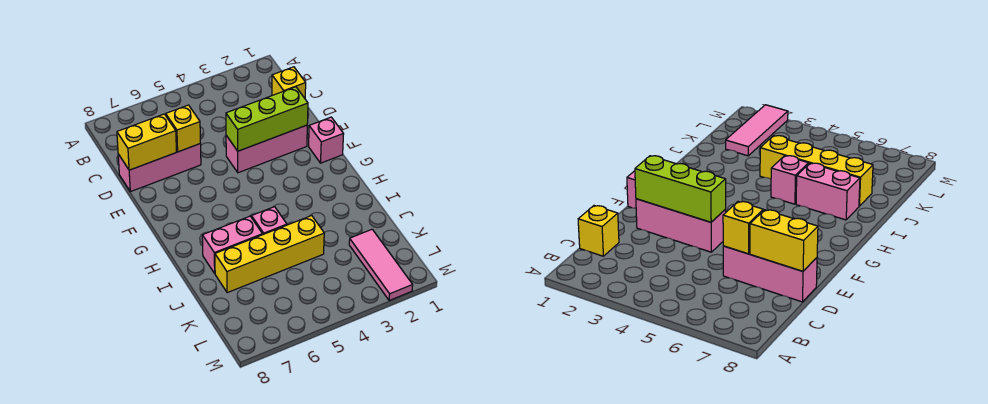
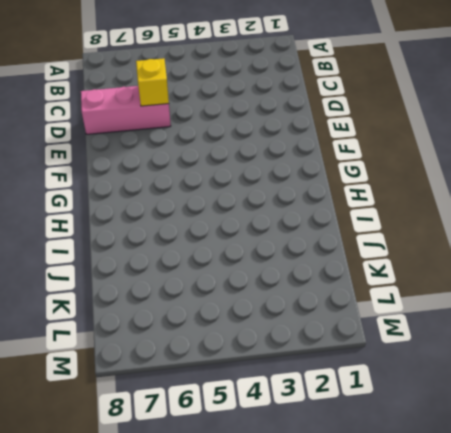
none -> yellow 1x1 brick [272,67,306,98]
none -> pink 1x3 brick [226,125,307,173]

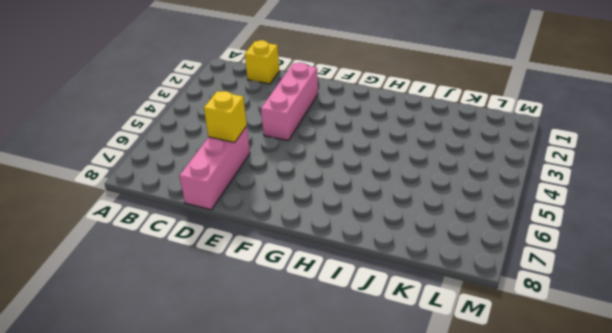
none -> pink 1x1 brick [309,117,344,163]
none -> pink 1x1 brick [252,207,287,235]

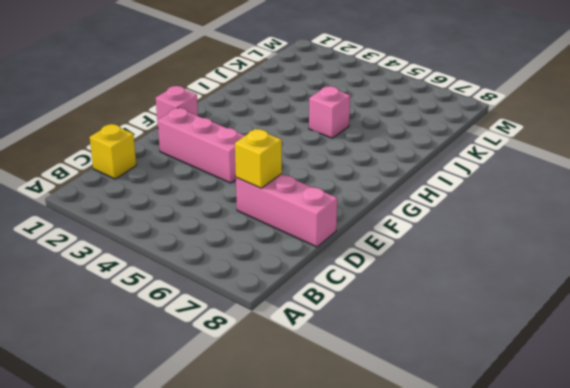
none -> pink 1x2 brick [202,216,262,273]
none -> yellow 1x4 brick [215,216,324,293]

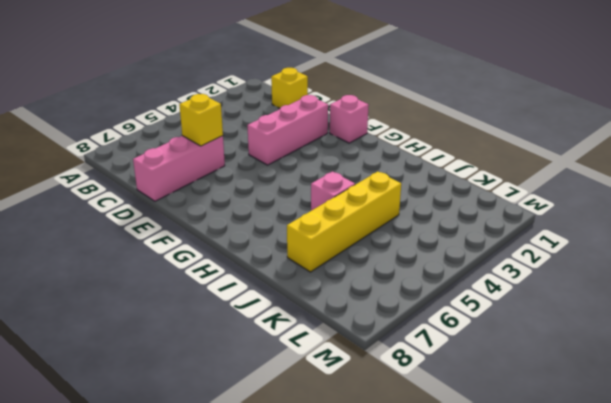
none -> pink 1x2 brick [202,216,262,273]
none -> pink 1x3 tile [349,229,413,301]

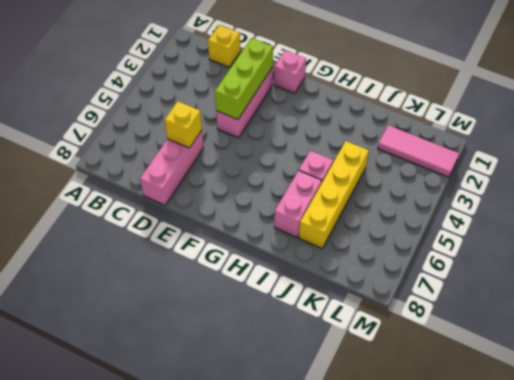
none -> yellow 1x2 brick [117,114,176,170]

